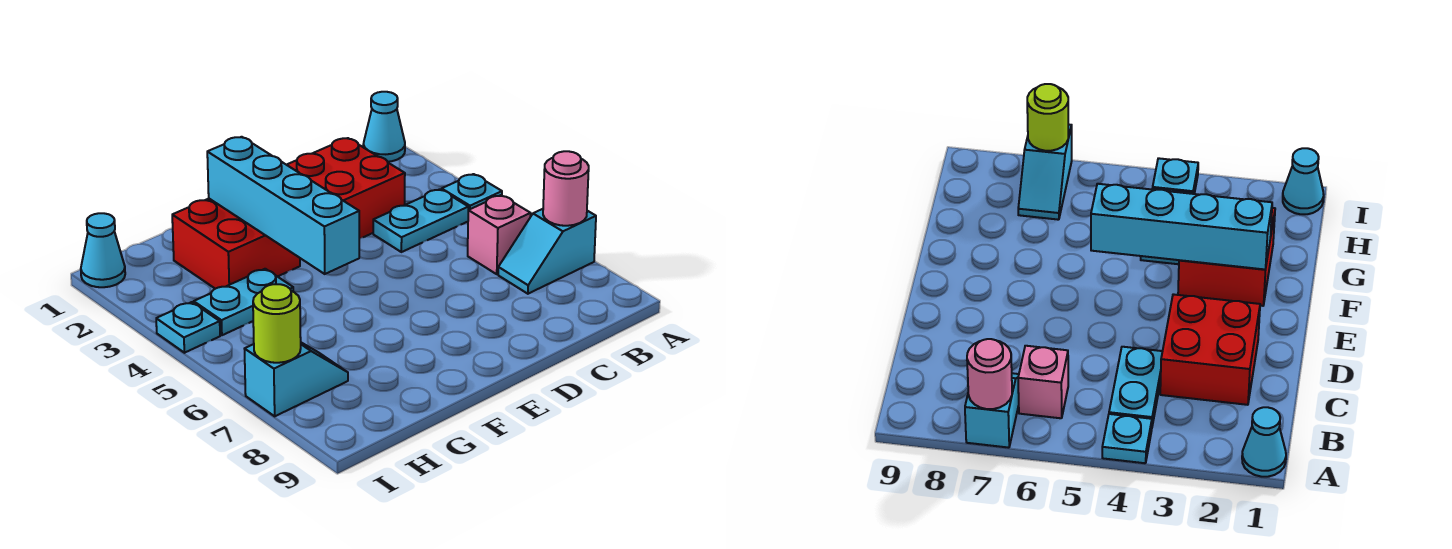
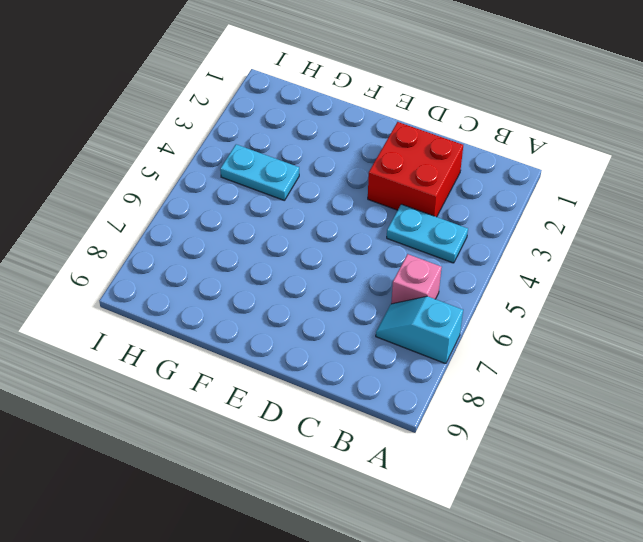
none -> cyan 1x1 cone [363,92,405,162]
none -> cyan 1x1 plate [442,174,502,210]
none -> red 2x2 brick [172,199,300,289]

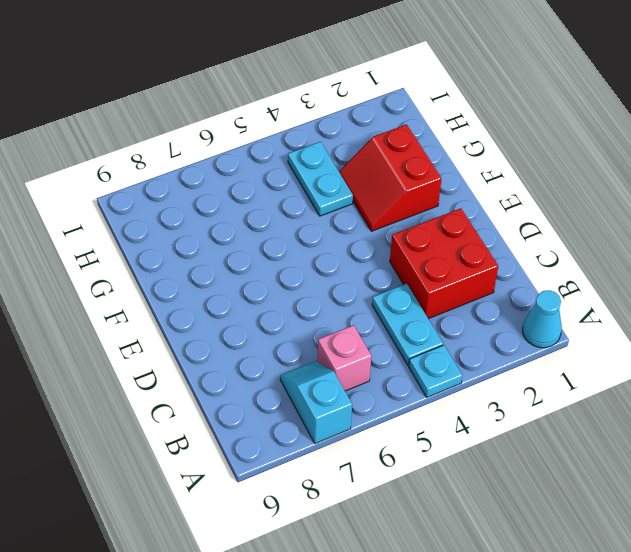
red 2x2 slope [339,124,442,231] -> red 2x2 brick [172,199,300,289]
none -> cyan 1x2 slope [245,343,348,416]
none -> cyan 1x1 cone [81,213,125,287]
none -> cyan 1x1 plate [156,302,220,353]

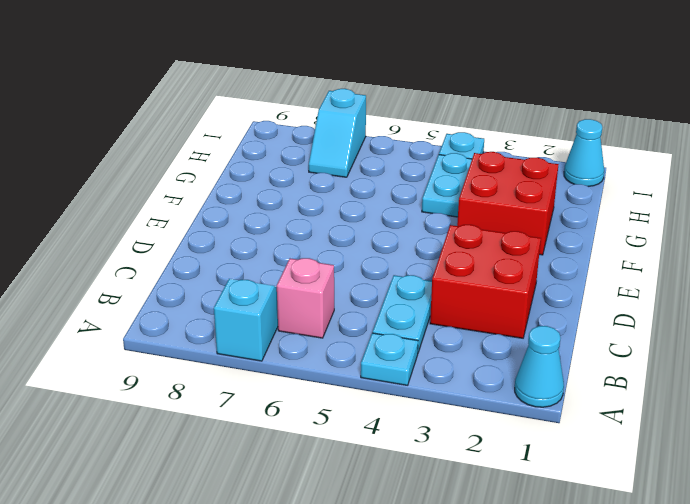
none -> pink 1x1 round brick [543,151,589,226]
none -> cyan 1x4 brick [207,137,359,274]
none -> lime 1x1 round brick [253,284,301,363]

